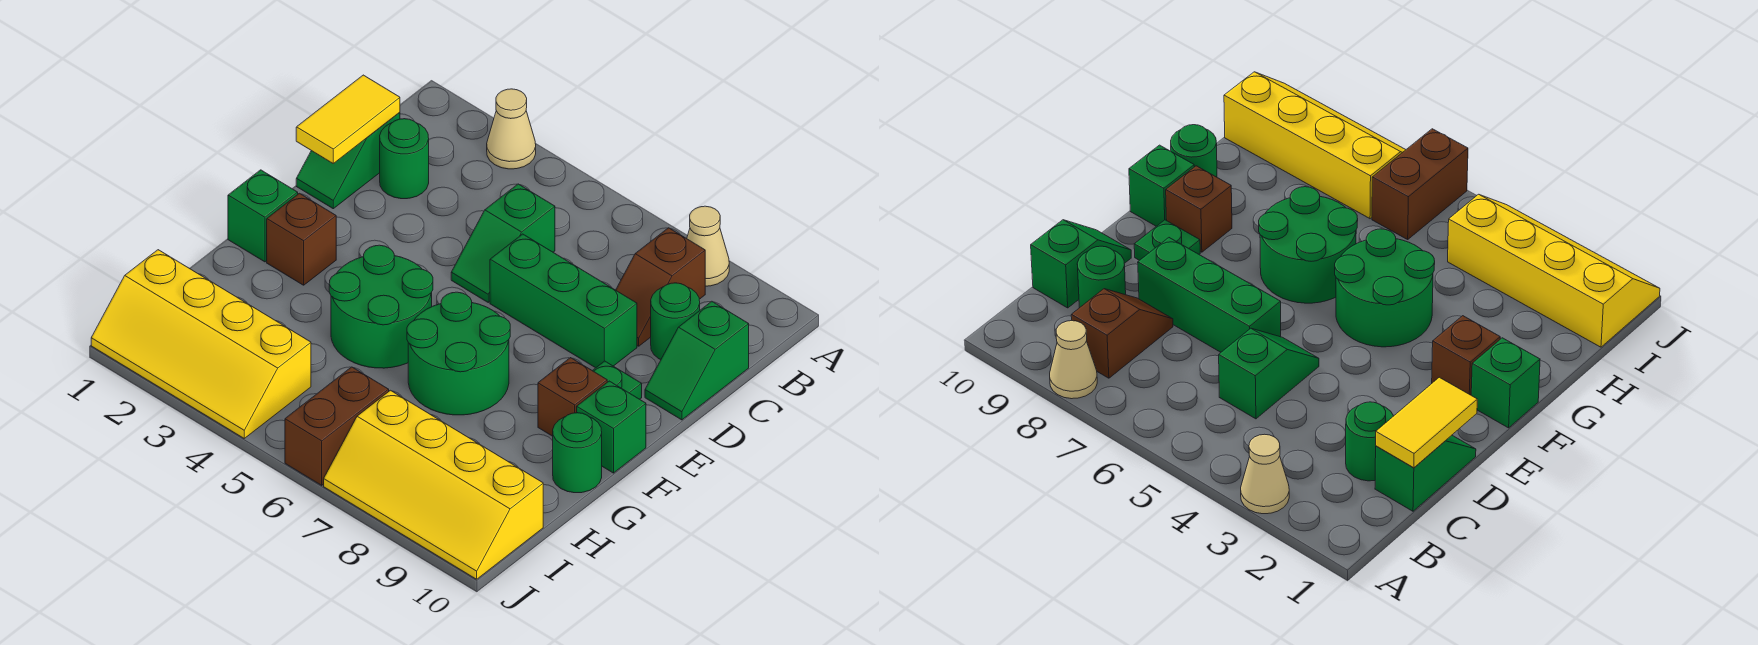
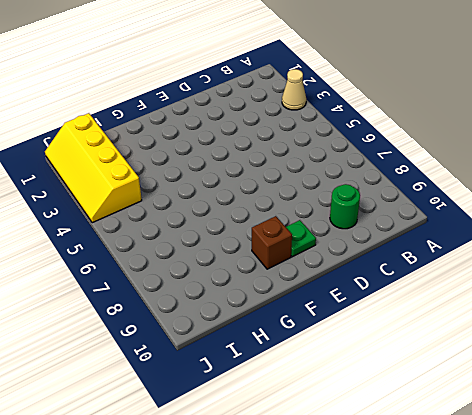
none -> tan 1x1 cone [687,206,729,286]
none -> brown 1x2 slope [616,228,705,346]
none -> green 1x2 slope [296,112,400,209]

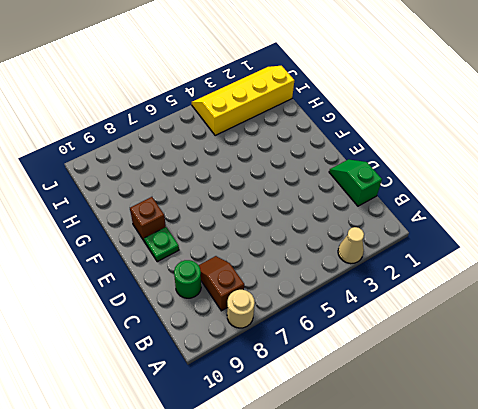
tan 1x1 round brick [227,290,255,328] -> tan 1x1 cone [687,206,729,286]
none -> green 1x1 round brick [380,119,429,199]
none -> green 1x2 slope [451,184,555,302]
none -> green 1x2 slope [645,301,749,420]

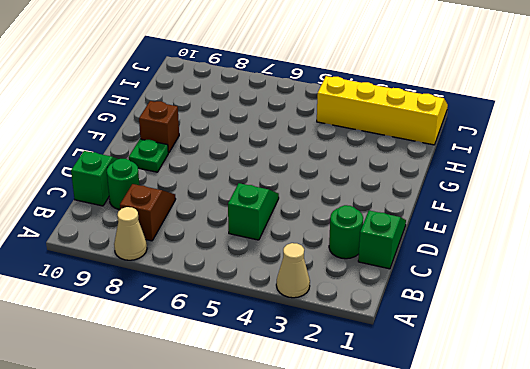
none -> green 1x3 brick [490,234,637,368]
none -> green 1x1 brick [228,170,298,262]
none -> brown 1x1 brick [267,193,336,285]

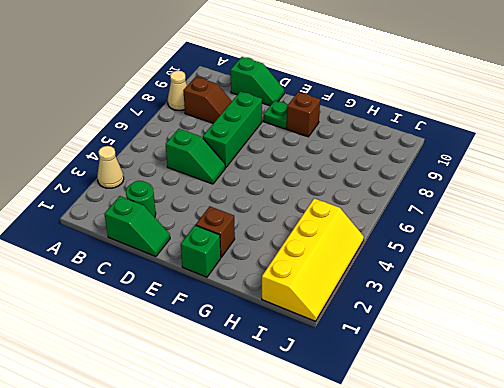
none -> green 1x1 round brick [651,283,700,360]
none -> green 2x2 round brick [329,245,433,368]
none -> green 2x2 round brick [407,292,510,415]

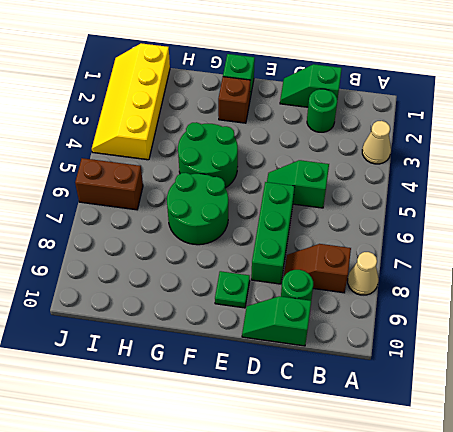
none -> brown 1x1 brick [538,358,607,436]
none -> green 1x1 brick [577,381,646,473]
none -> green 1x1 round brick [553,413,602,493]

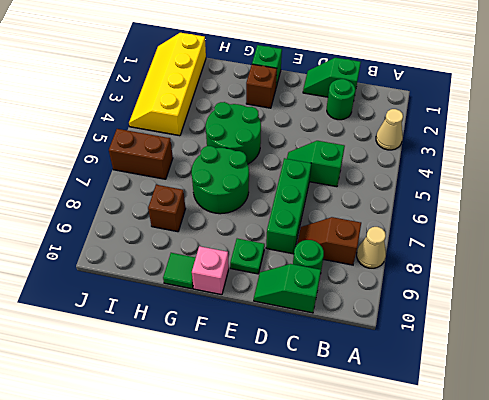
pink 1x1 brick [192,246,229,295] -> green 1x1 brick [577,381,646,473]
green 1x1 tile [163,253,196,289] -> green 1x1 round brick [553,413,602,493]
brown 1x1 brick [148,185,186,232] -> brown 1x1 brick moved to [538,358,607,436]
none -> yellow 2x4 slope [324,390,543,579]
none -> yellow 1x2 tile [296,75,400,163]

